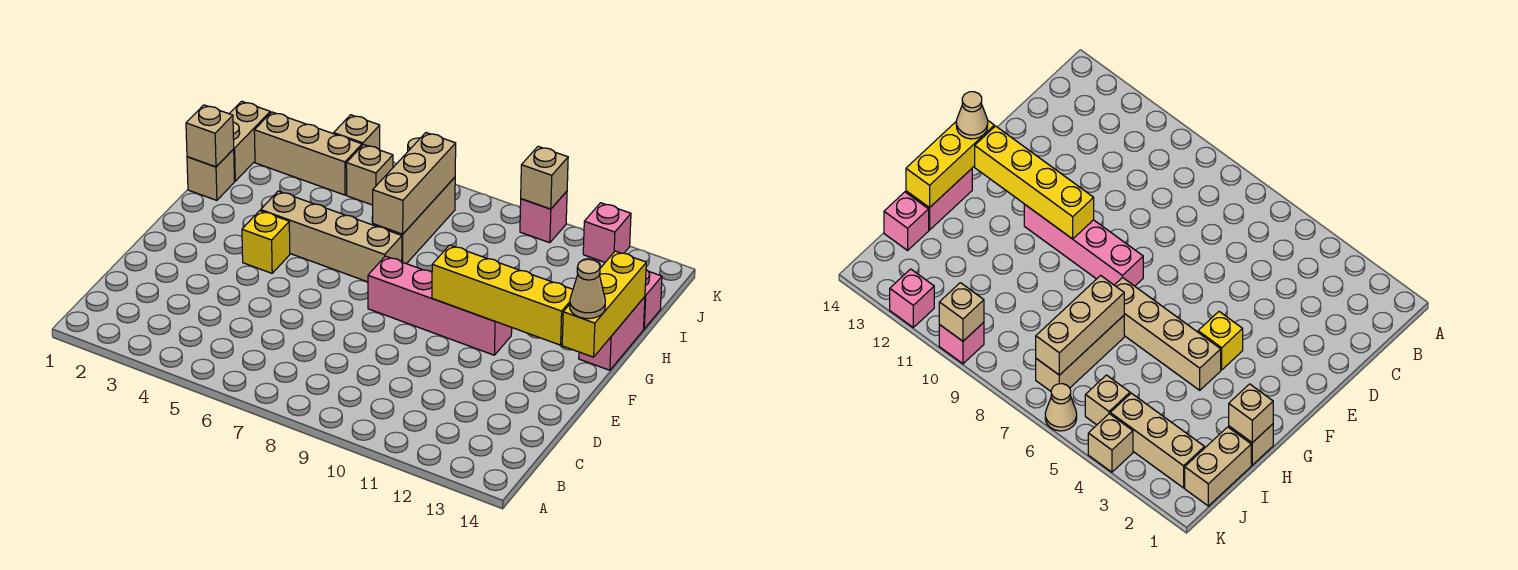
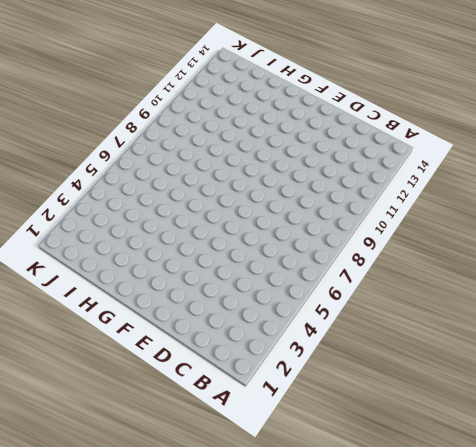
none -> yellow 1x1 brick [242,211,290,273]
none -> pink 1x4 brick [368,256,512,355]
none -> tan 1x4 brick [261,191,402,282]

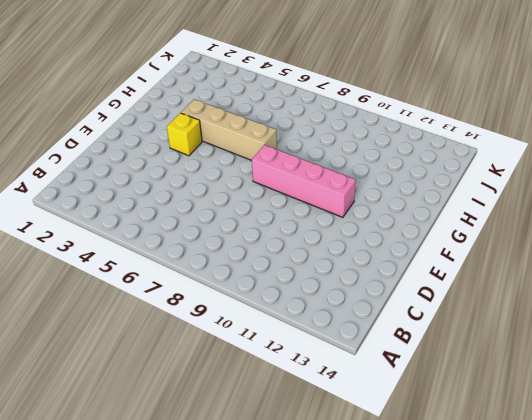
none -> pink 1x2 brick [579,297,645,370]
none -> tan 1x1 brick [187,149,234,200]
none -> tan 1x3 brick [373,177,455,264]

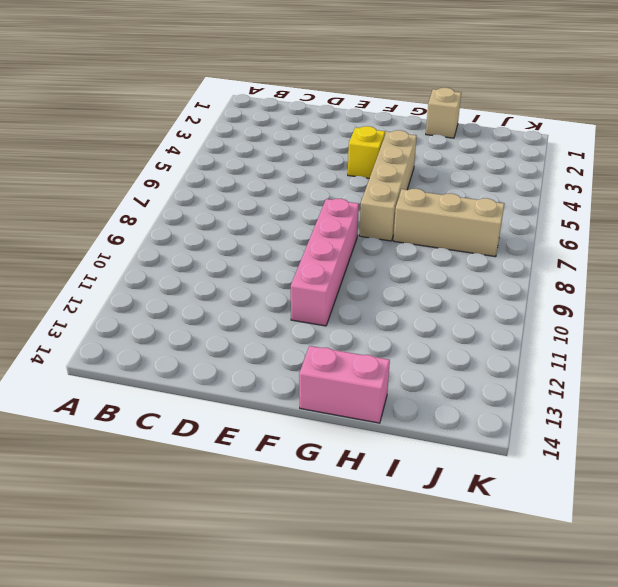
none -> tan 1x2 brick [229,101,270,181]
none -> pink 1x1 brick [644,270,662,329]
none -> tan 1x3 brick [254,112,362,195]

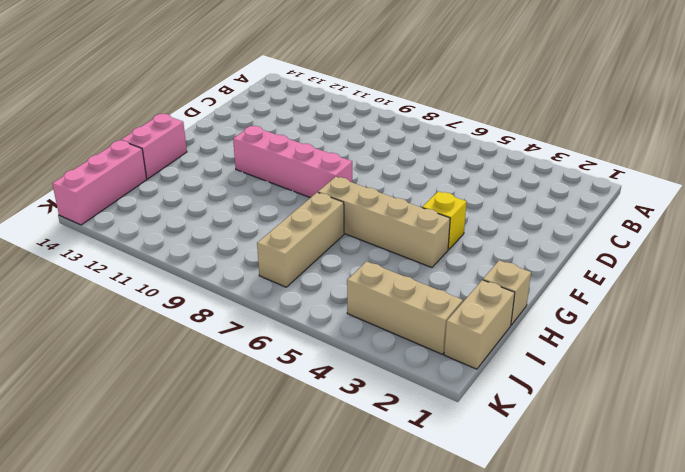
pink 1x3 brick [52,140,147,225] -> pink 1x1 brick [644,270,662,329]
none -> tan 1x1 brick [346,145,393,205]
none -> tan 1x1 brick [334,115,380,150]
none -> tan 1x1 cone [1045,384,1077,431]

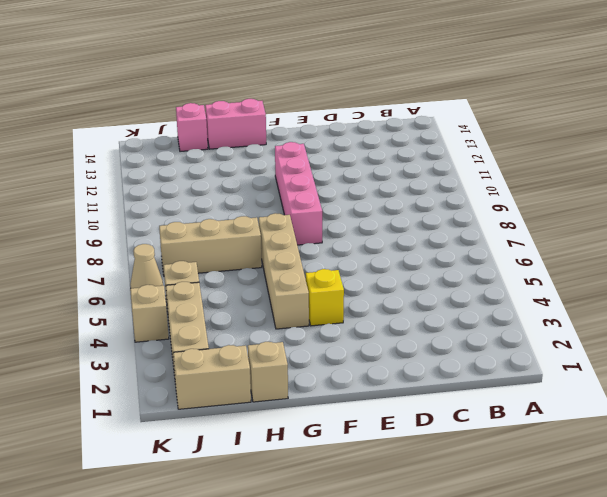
none -> pink 1x1 brick [520,191,567,243]
none -> pink 1x1 brick [583,203,631,262]
none -> yellow 1x4 brick [432,245,573,345]

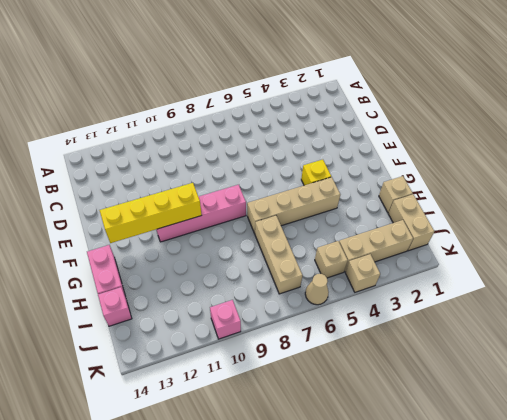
none -> pink 1x1 brick [583,203,631,262]
none -> yellow 1x3 brick [562,251,646,357]
none -> tan 1x1 brick [186,105,234,167]

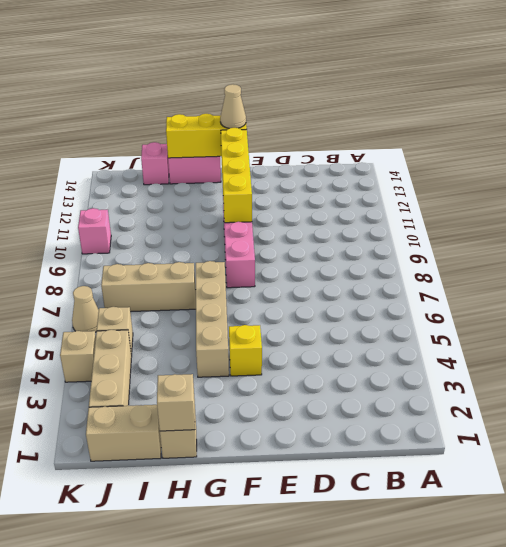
none -> pink 1x1 brick [583,203,631,262]
none -> tan 1x3 brick [373,133,456,234]
none -> tan 1x1 brick [521,146,568,209]

